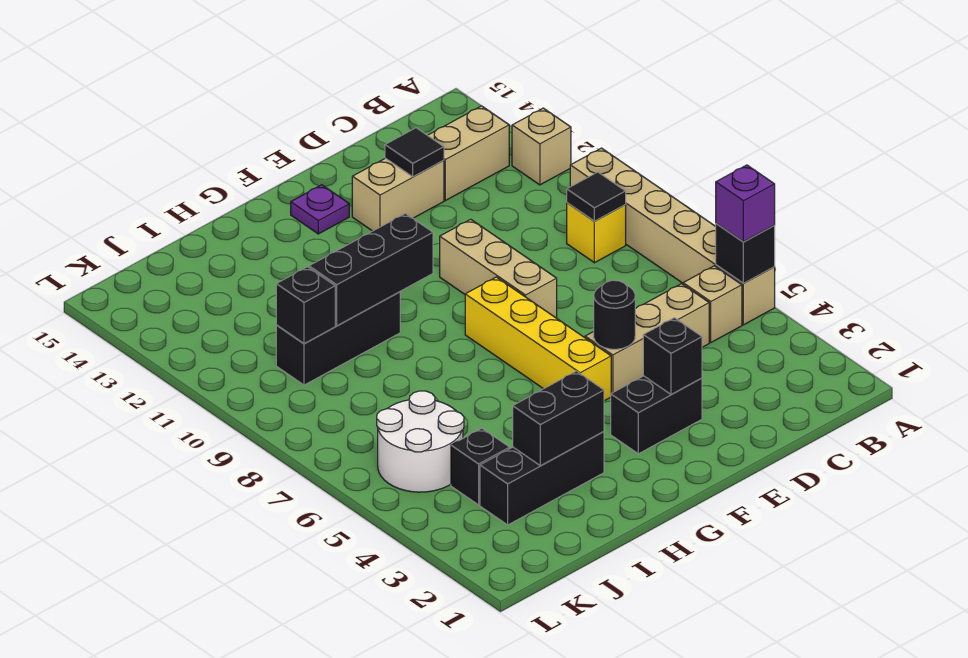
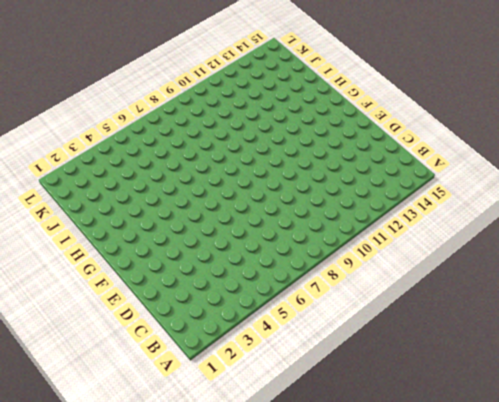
none -> tan 1x6 brick [570,148,775,325]
none -> tan 1x1 brick [512,108,571,185]
none -> tan 1x1 brick [683,266,742,342]

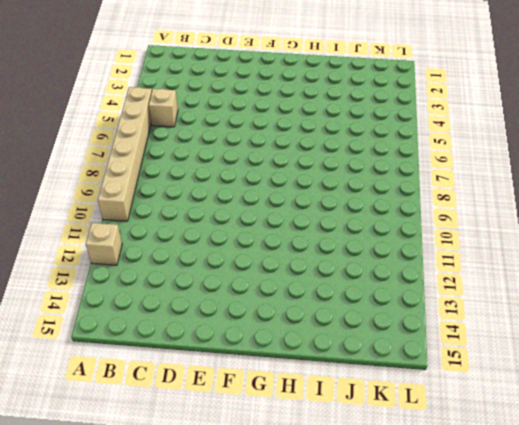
none -> yellow 1x1 brick [567,203,626,263]
none -> tan 1x2 brick [428,106,509,201]
none -> tan 1x3 brick [585,284,709,393]

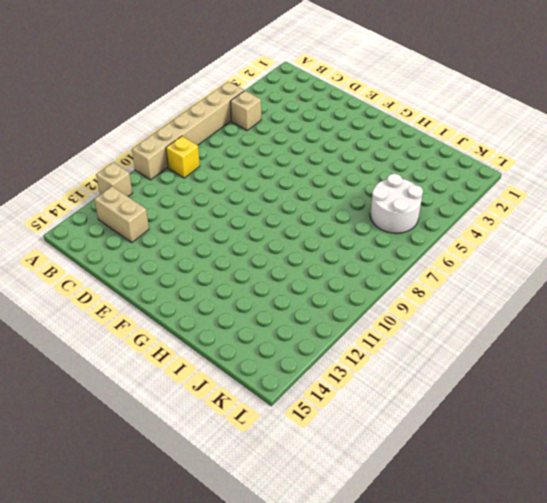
none -> tan 1x3 brick [585,284,709,393]
none -> tan 1x2 brick [352,158,444,231]
none -> black 1x2 brick [611,376,702,454]

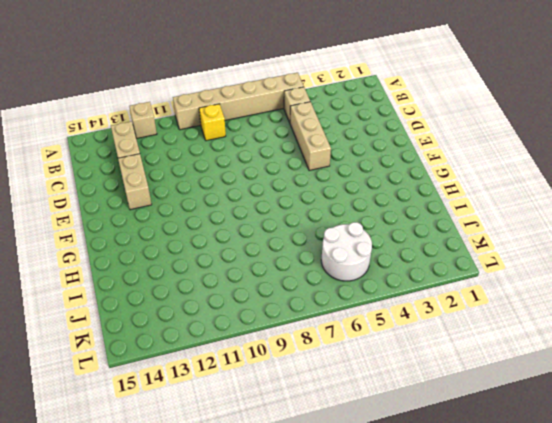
none -> black 1x2 brick [611,376,702,454]
none -> tan 1x3 brick [440,219,557,318]
none -> yellow 1x4 brick [465,277,611,401]

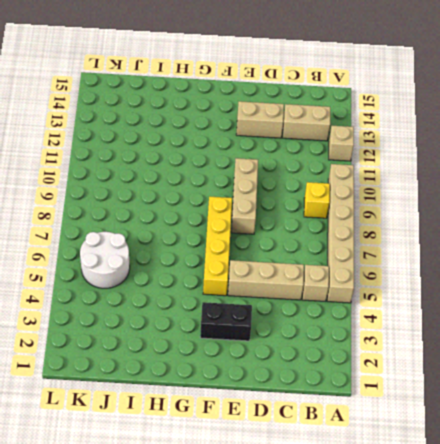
none -> purple 1x1 plate [291,185,349,234]
none -> black 1x3 brick [480,431,604,525]
none -> black 1x3 brick [276,292,400,385]

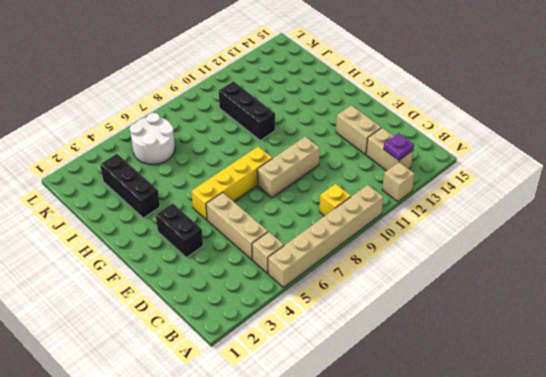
purple 1x1 plate [384,133,414,160] -> purple 1x1 plate moved to [291,185,349,234]
none -> black 1x1 brick [451,428,510,505]
none -> black 1x1 brick [716,223,775,283]
none -> black 1x1 tile [567,172,626,221]

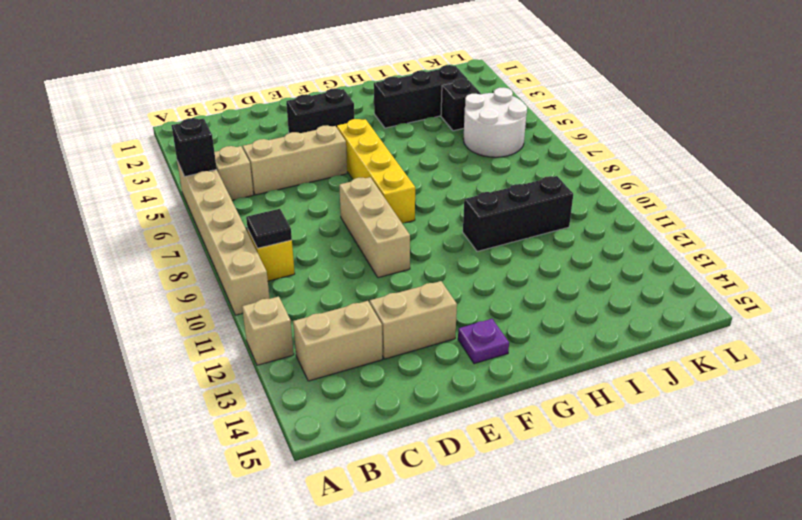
none -> black 1x1 tile [385,128,444,177]
none -> black 1x1 brick [643,318,702,395]
none -> black 1x1 round brick [594,280,635,349]

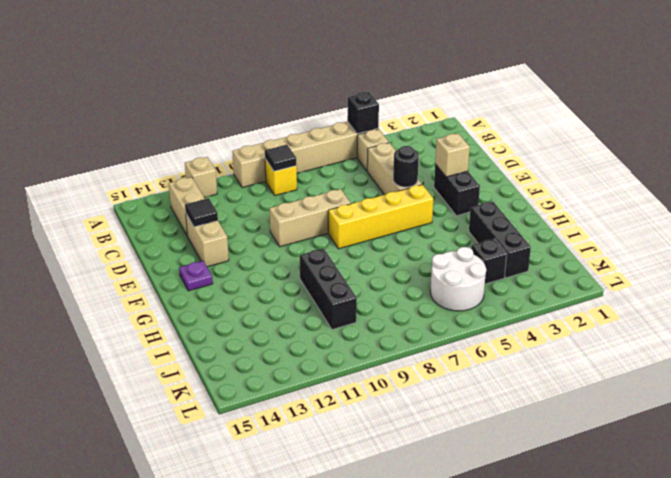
tan 1x1 brick [435,133,470,177] -> black 1x1 brick [643,318,702,395]
none -> black 1x3 brick [309,213,433,326]
none -> black 1x2 brick [513,371,604,466]
none -> black 1x1 brick [276,267,335,344]

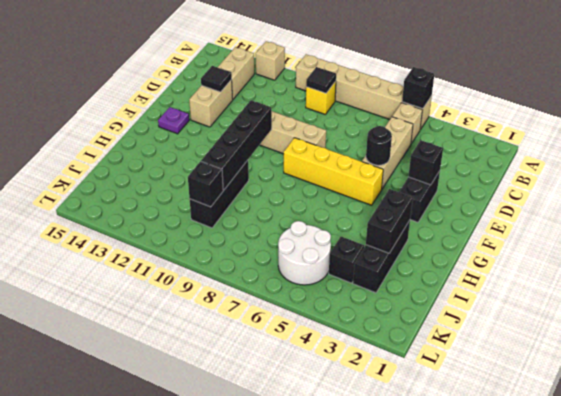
black 1x4 brick [201,100,272,190] -> black 1x3 brick [309,213,433,326]
none -> purple 1x1 brick [716,165,775,242]

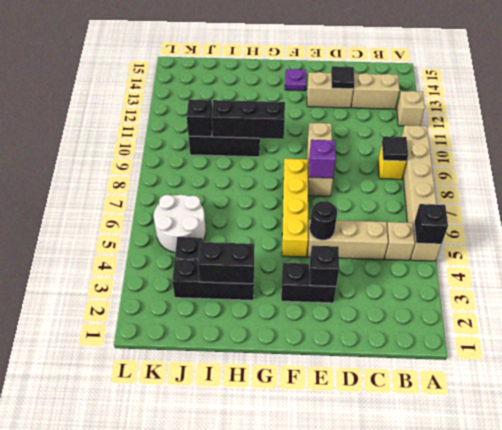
purple 1x1 brick [309,140,336,178] -> purple 1x1 brick moved to [716,165,775,242]

